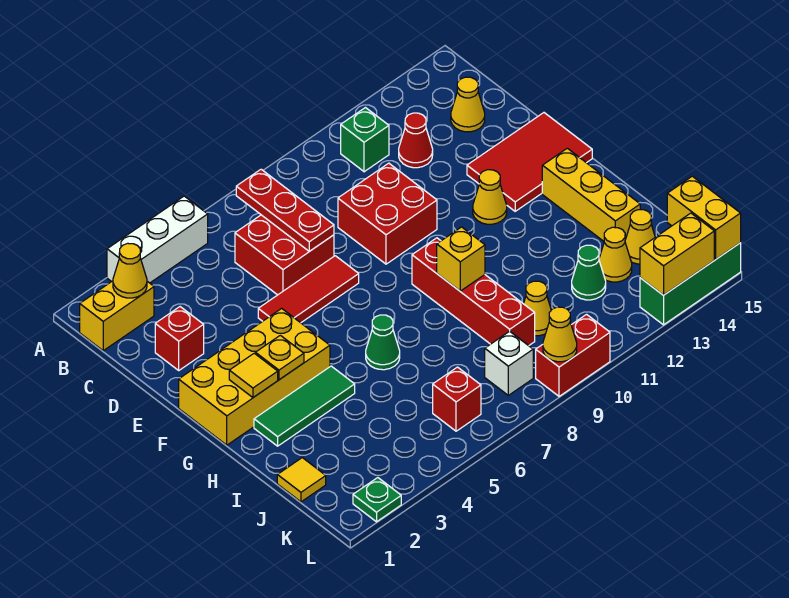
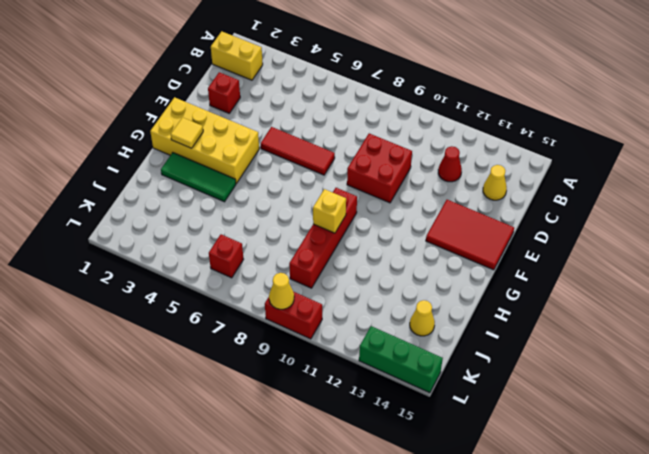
none -> white 1x3 brick [107,196,208,283]
none -> green 1x1 brick [341,108,389,172]
none -> red 2x2 brick [235,215,334,295]
none -> yellow 1x1 cone [473,170,507,224]

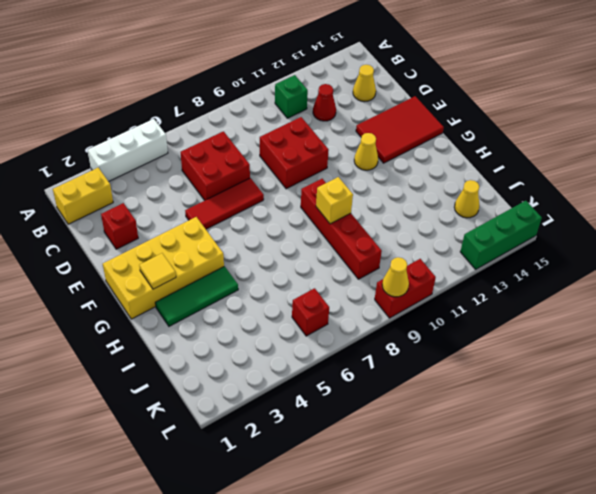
none -> yellow 1x3 brick [542,148,640,241]
none -> green 1x1 cone [366,315,400,370]
none -> yellow 1x1 tile [277,458,326,502]
none -> yellow 1x1 cone [524,281,551,336]

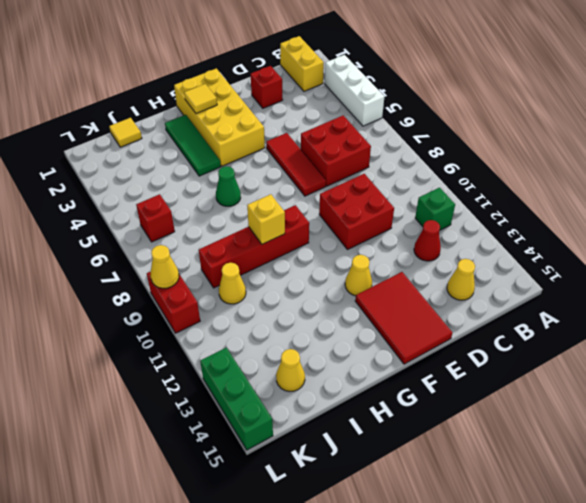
none -> yellow 1x3 brick [542,148,640,241]
none -> green 1x1 cone [572,245,606,300]
none -> yellow 1x1 cone [599,227,632,282]
none -> white 1x1 brick [485,331,533,395]

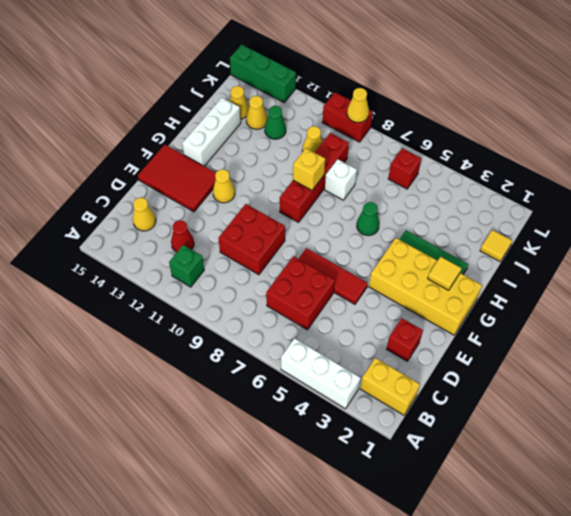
white 1x3 brick [182,98,241,166] -> yellow 1x3 brick [542,148,640,241]
white 1x1 brick [325,159,357,200] -> white 1x1 brick moved to [485,331,533,395]
none -> green 1x1 plate [353,478,401,522]
none -> yellow 1x1 cone [113,243,147,298]
none -> red 1x3 plate [236,169,334,251]
none -> yellow 1x1 plate [255,335,304,380]

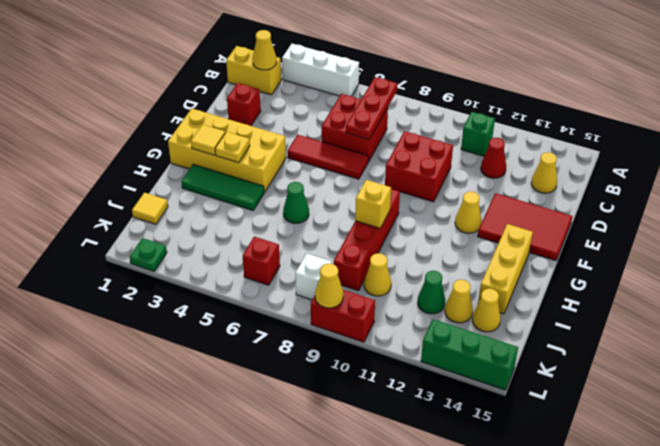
none -> yellow 1x2 brick [667,176,741,259]
none -> yellow 1x2 brick [640,213,714,295]

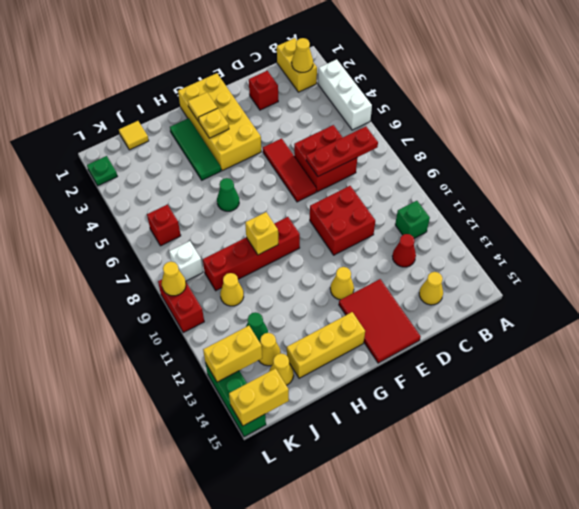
yellow 1x2 brick [203,326,262,382] -> yellow 1x2 brick turned to [640,213,714,295]

